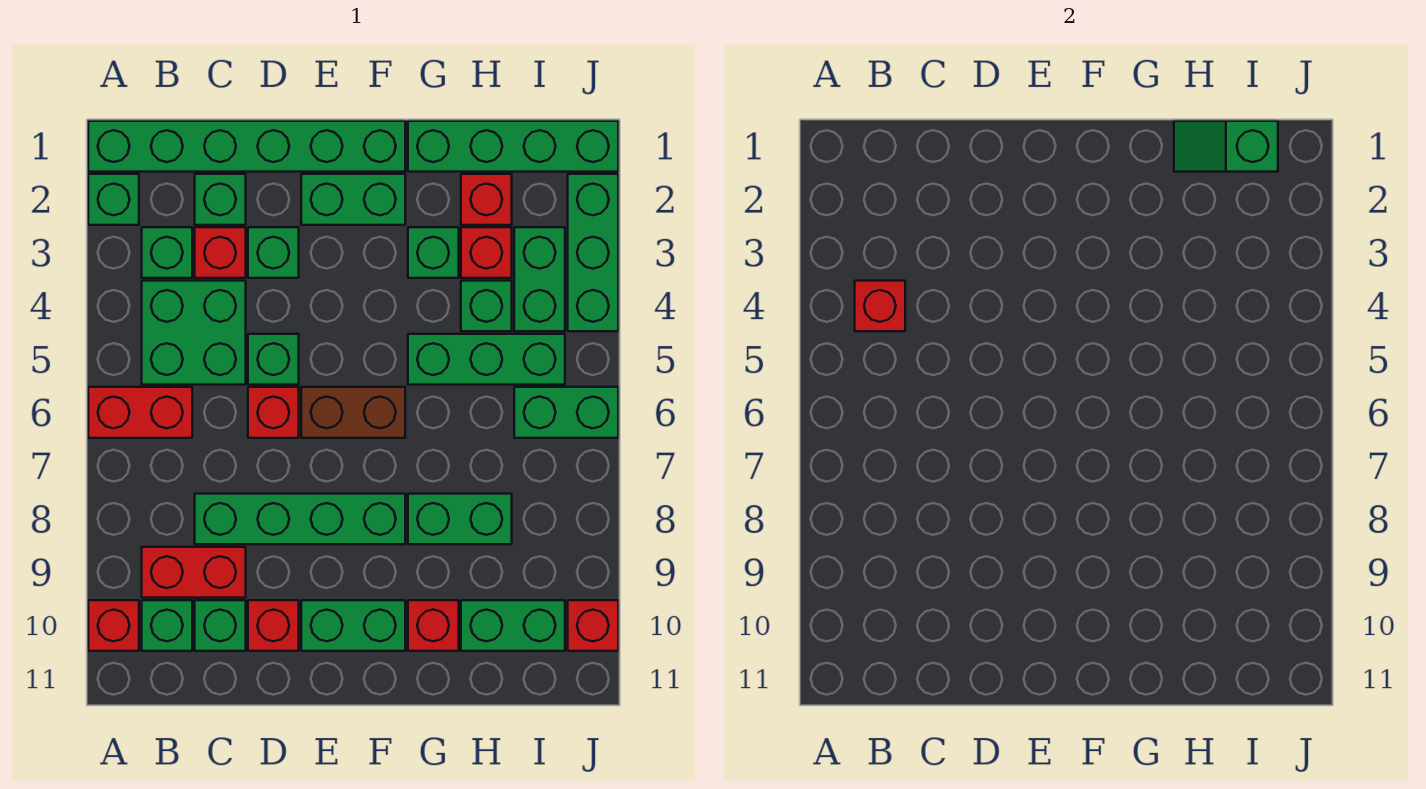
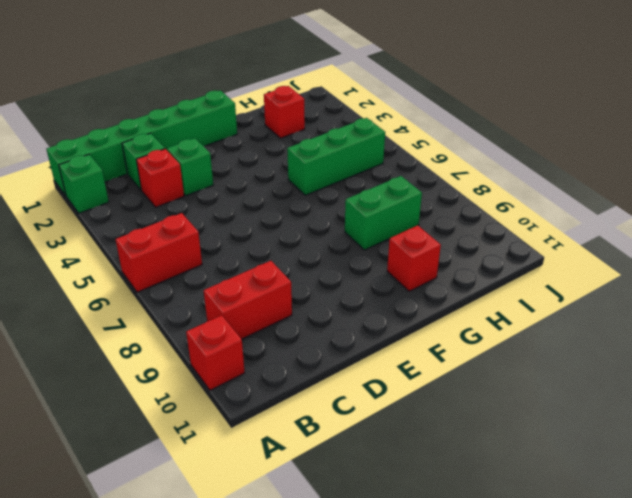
none -> green 1x1 brick [142,227,192,278]
none -> green 2x2 brick [142,281,246,385]
none -> green 1x1 brick [142,600,192,651]
none -> green 1x4 brick [195,494,405,544]

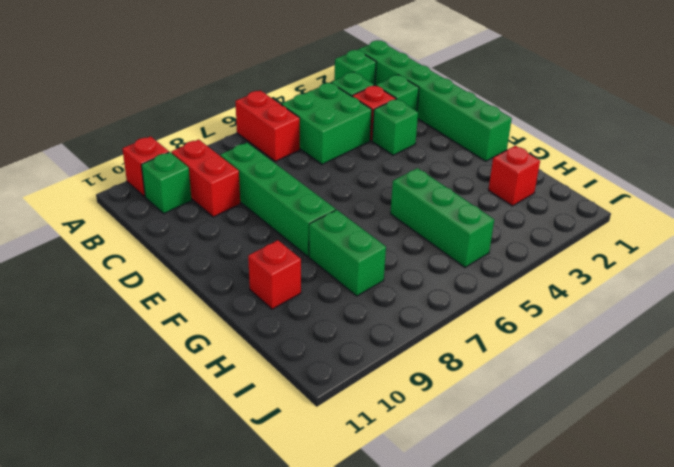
none -> green 1x1 brick [195,600,246,651]
none -> green 1x1 brick [248,334,299,385]
none -> red 1x1 brick [248,387,299,438]
none -> red 1x1 brick [248,600,299,651]

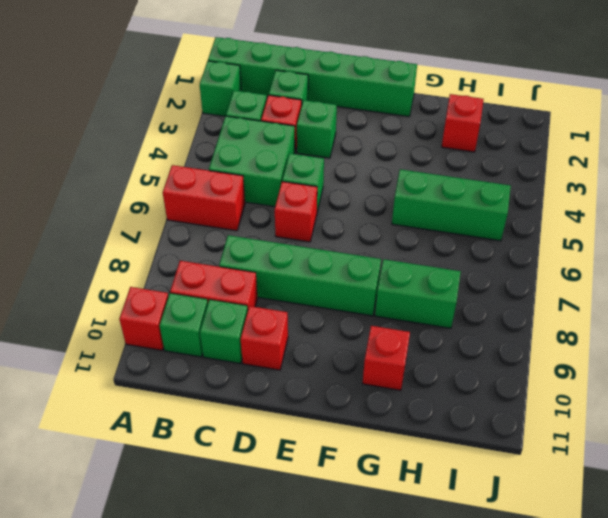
none -> green 1x2 brick [301,174,405,225]
none -> brown 1x2 brick [301,387,405,438]
none -> green 1x2 brick [301,600,405,651]
none -> green 1x4 brick [408,121,618,172]

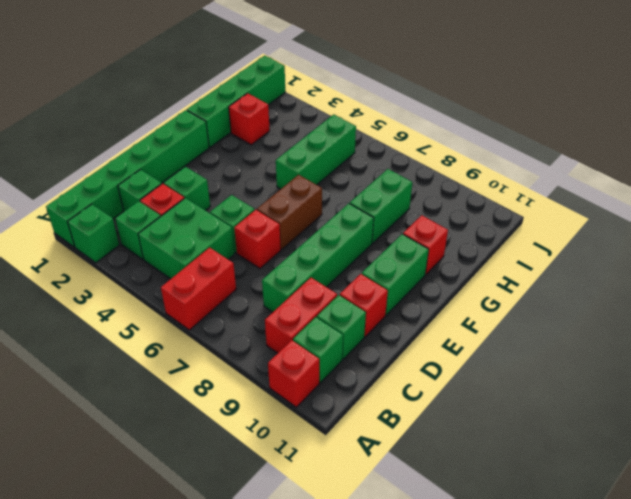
none -> green 1x2 brick [301,174,405,225]
none -> green 1x1 brick [408,227,459,278]
none -> red 1x1 brick [461,227,512,278]
none -> green 1x1 brick [461,281,512,331]

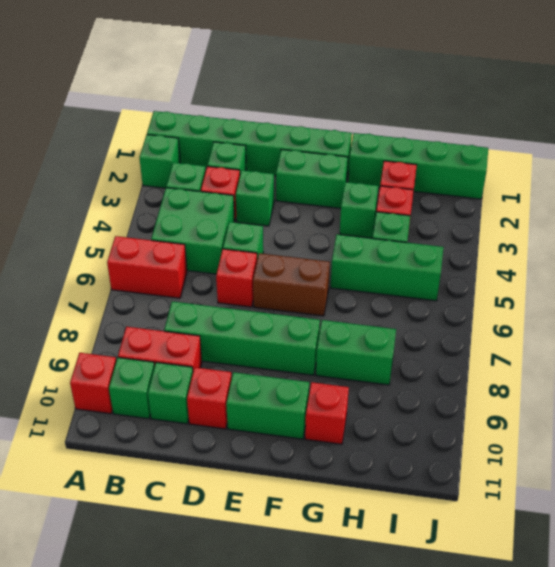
none -> green 1x2 brick [461,600,565,651]
none -> green 1x2 brick [514,227,565,331]
none -> green 1x2 brick [514,387,618,438]
none -> green 1x3 brick [568,174,618,331]

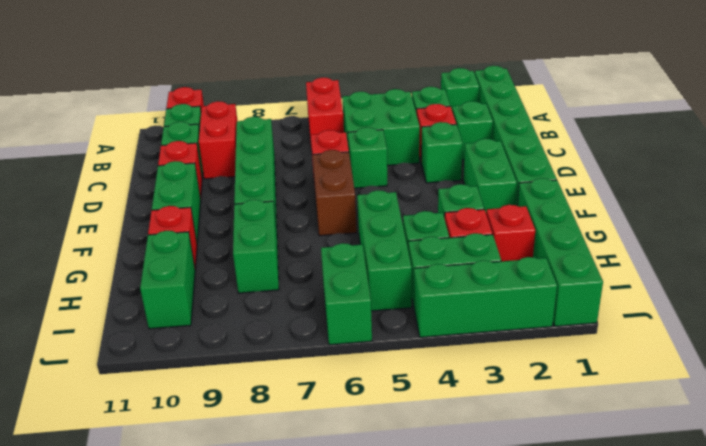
none -> red 1x1 brick [568,600,618,651]
none -> red 1x1 brick [855,281,905,331]
none -> green 1x2 slope [1174,121,1278,172]

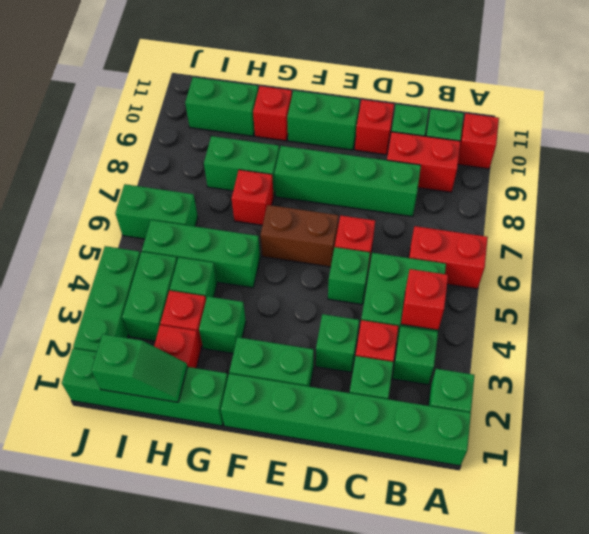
red 1x1 brick [232,170,274,225] -> red 1x1 brick moved to [568,600,618,651]

